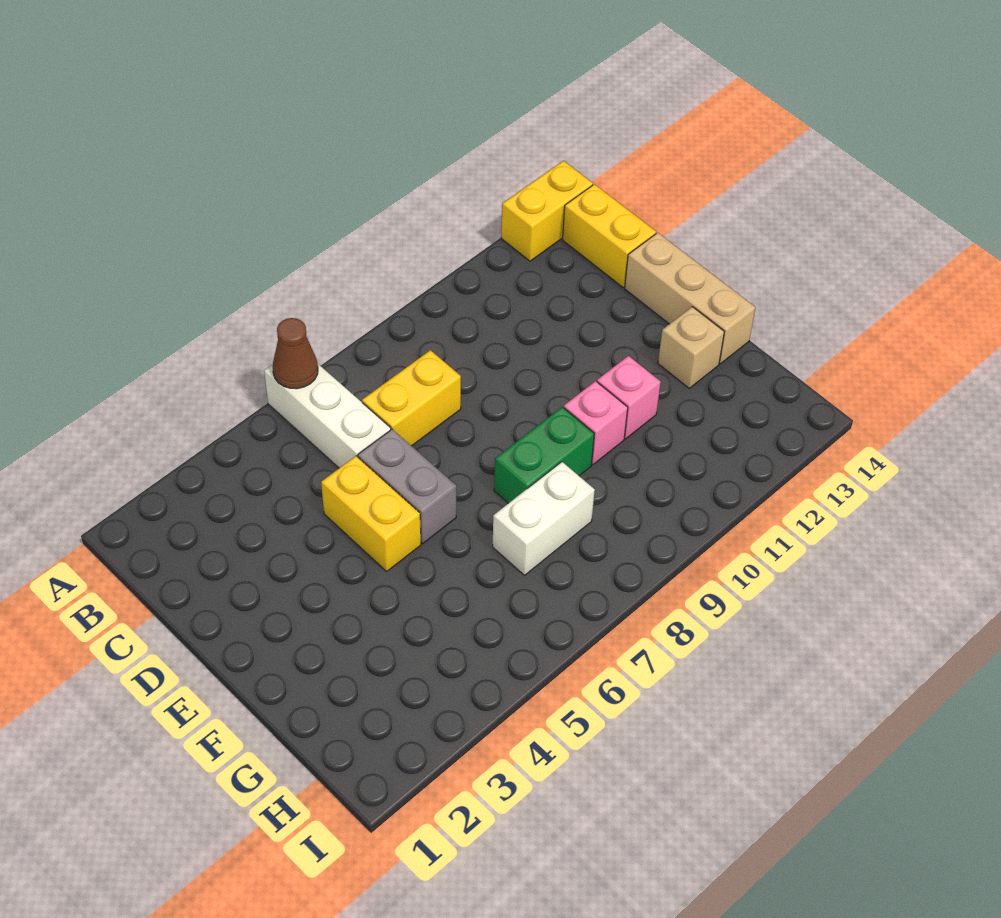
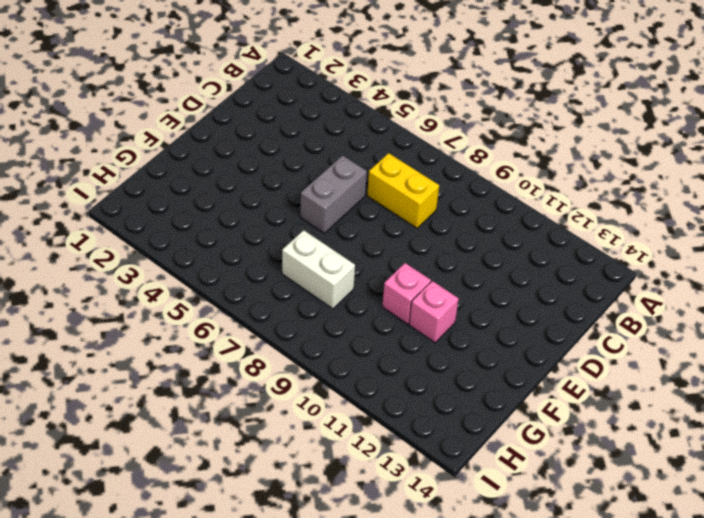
none -> white 1x3 brick [264,364,391,468]
none -> yellow 1x2 brick [501,161,593,261]
none -> yellow 1x2 brick [563,184,656,287]

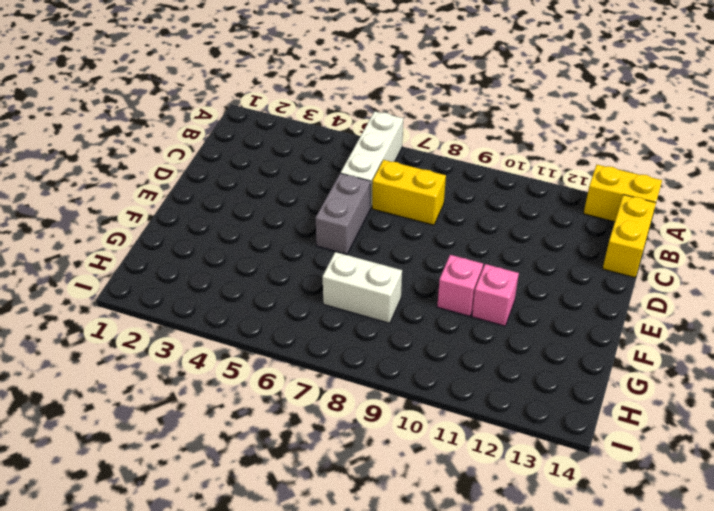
none -> yellow 1x2 brick [321,456,421,571]
none -> tan 1x3 brick [625,233,755,364]
none -> green 1x2 brick [494,407,594,503]

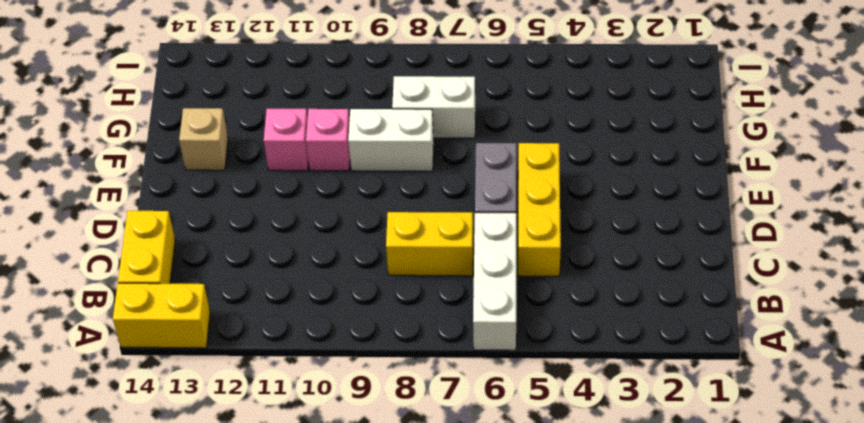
yellow 1x3 brick [518,143,561,276] -> yellow 1x2 brick [321,456,421,571]
white 1x2 brick [348,109,434,171] -> green 1x2 brick [494,407,594,503]
none -> tan 1x3 brick [625,233,755,364]
none -> brown 1x1 cone [273,318,318,389]

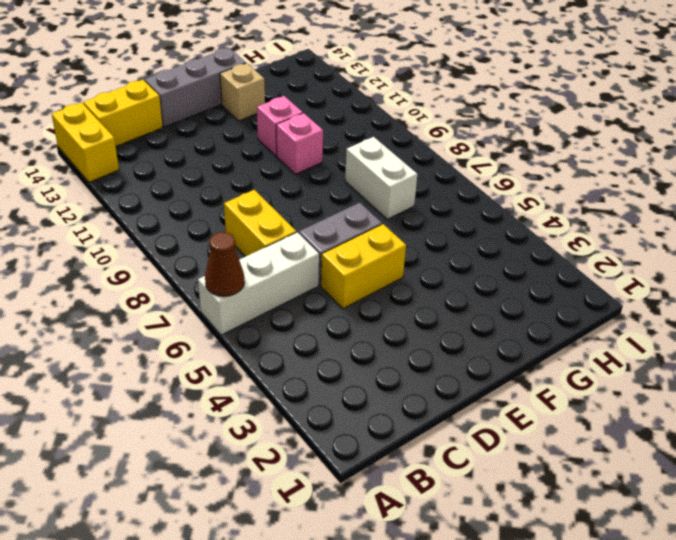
grey 1x3 brick [145,48,246,127] -> tan 1x3 brick [625,233,755,364]
none -> green 1x2 brick [494,407,594,503]

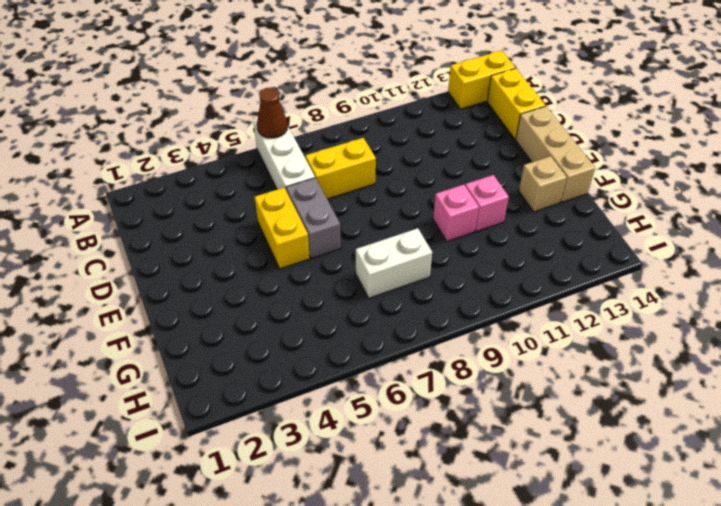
none -> green 1x2 brick [494,407,594,503]

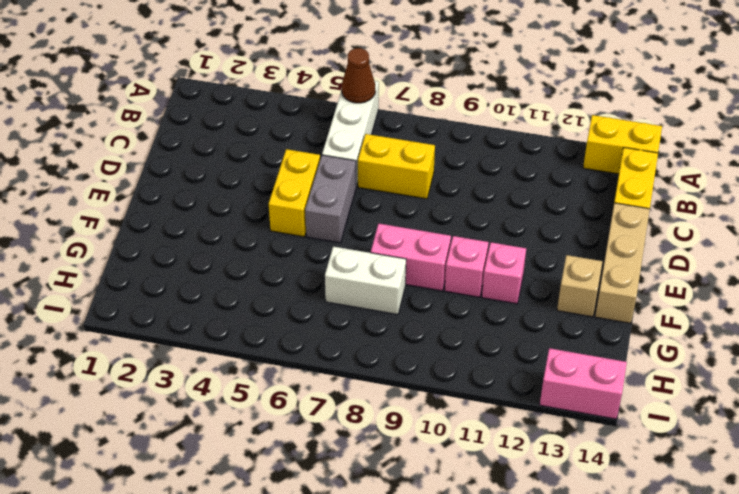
pink 1x2 brick [371,224,451,291] -> green 1x2 brick [494,407,594,503]
pink 1x2 brick [540,348,627,419] -> none

